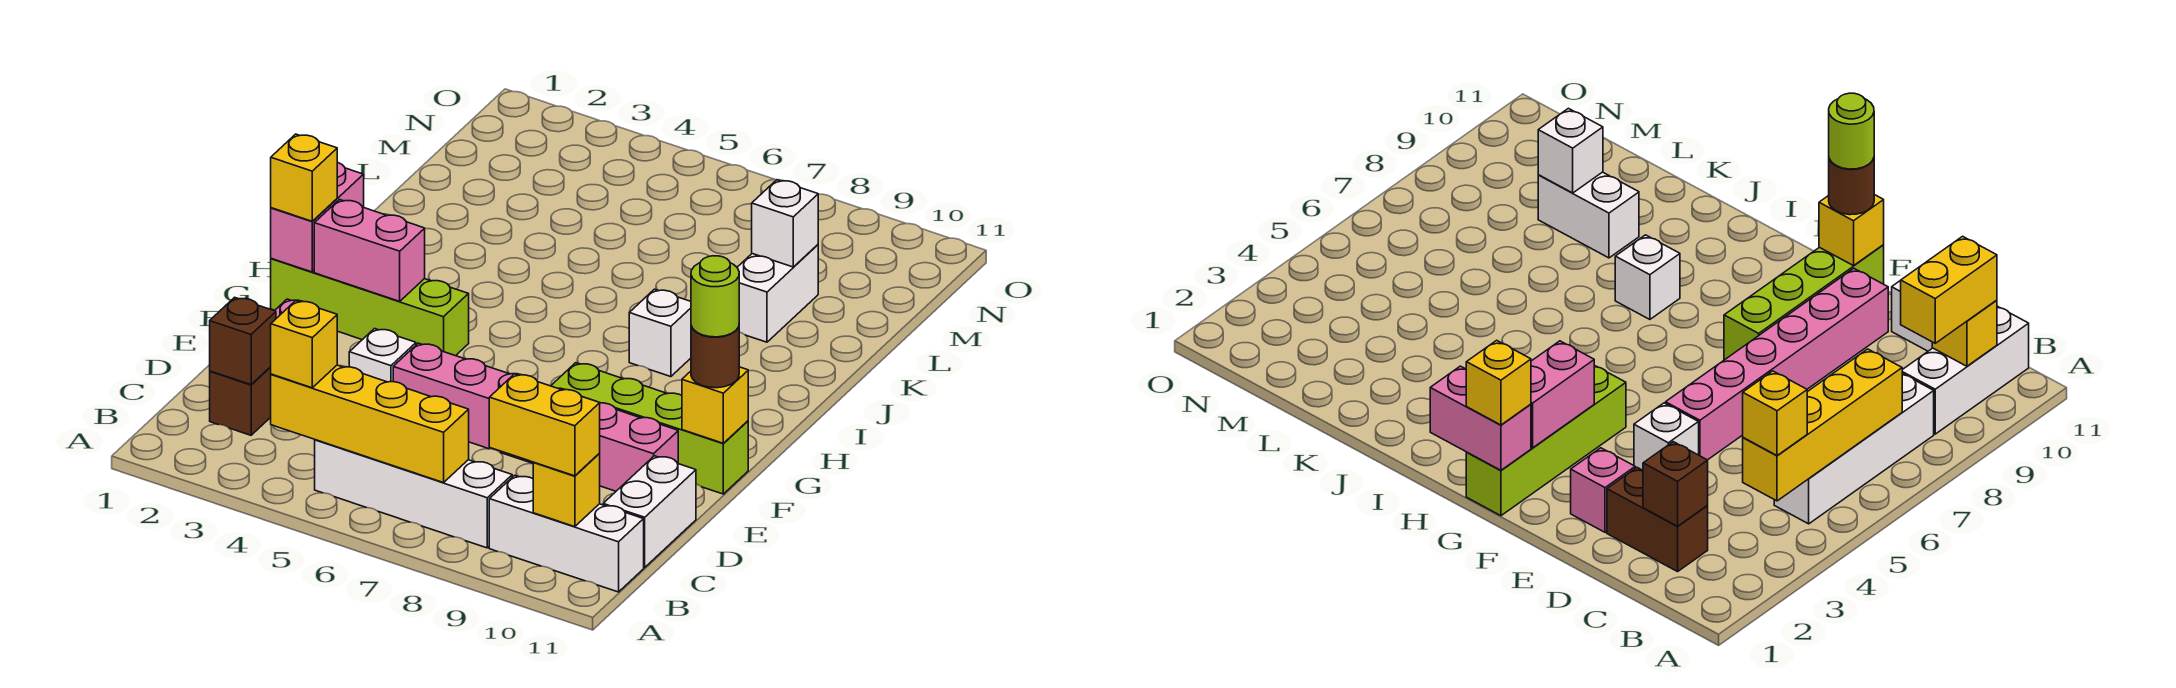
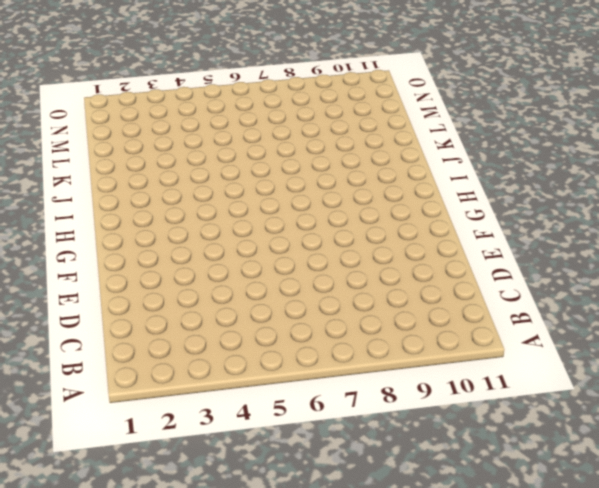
none -> white 1x4 brick [315,440,512,548]
none -> white 1x3 brick [489,475,644,592]
none -> brown 1x2 brick [210,367,271,435]

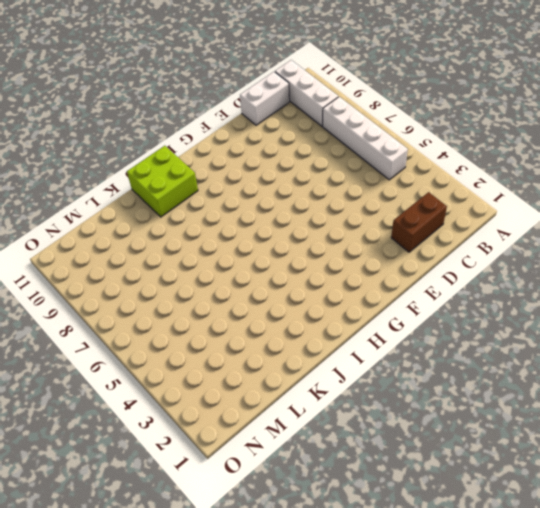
lime 2x2 brick [127,146,198,217] -> none
none -> pink 1x1 brick [1571,448,1635,532]
none -> white 1x1 brick [349,329,416,382]
none -> pink 1x6 brick [393,343,678,491]

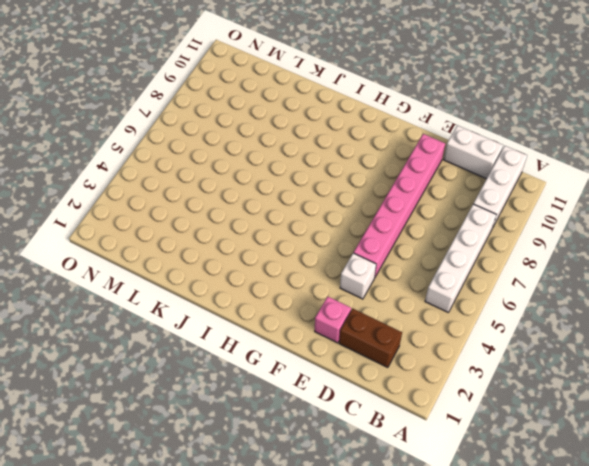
none -> lime 1x4 brick [551,363,748,494]
none -> lime 1x4 brick [271,258,469,356]
none -> white 1x1 brick [629,289,691,377]

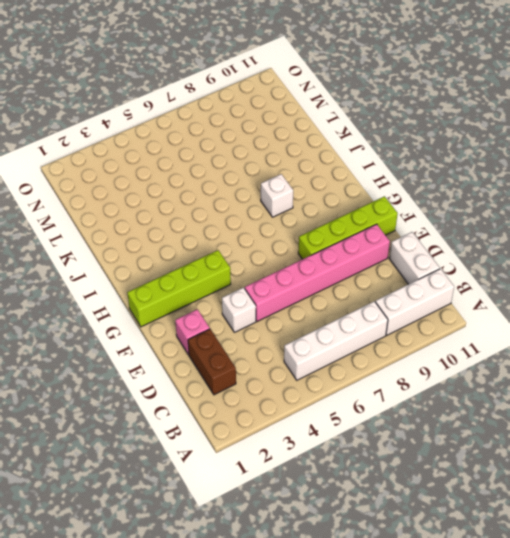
none -> white 1x2 brick [737,245,818,342]
none -> yellow 1x4 brick [271,365,469,483]
none -> yellow 1x1 brick [533,453,600,527]

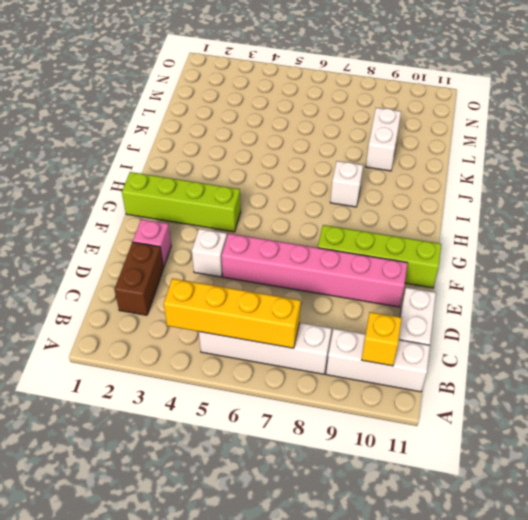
none -> brown 1x1 brick [210,297,276,385]
none -> yellow 1x1 brick [682,367,748,443]
none -> pink 1x2 brick [271,162,364,272]

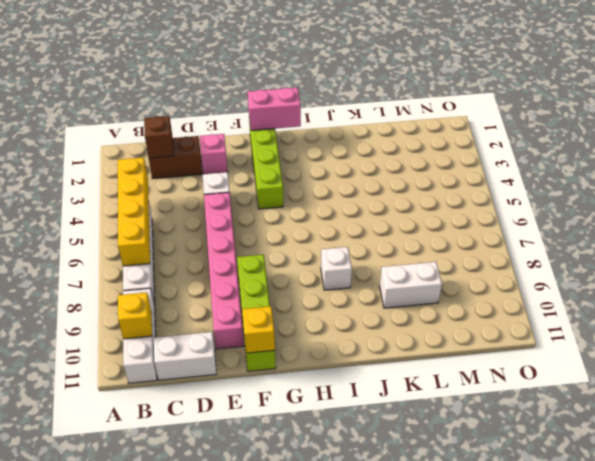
none -> pink 1x2 brick [314,200,425,301]
none -> white 1x1 brick [752,180,818,267]
none -> yellow 1x1 brick [271,301,337,388]

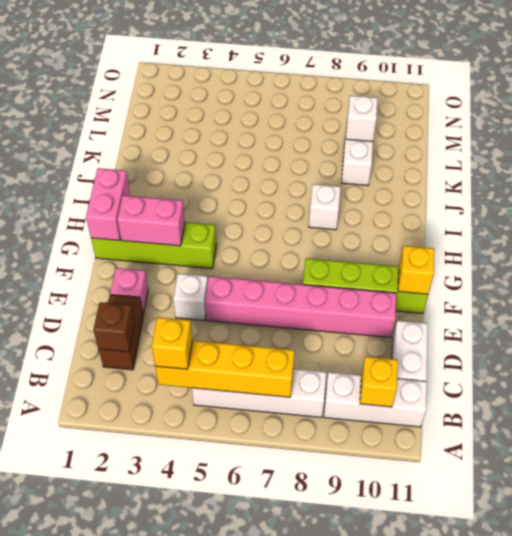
none -> yellow 1x2 brick [489,374,600,476]
none -> brown 1x1 round brick [691,326,739,388]
none -> yellow 1x1 brick [271,134,337,221]

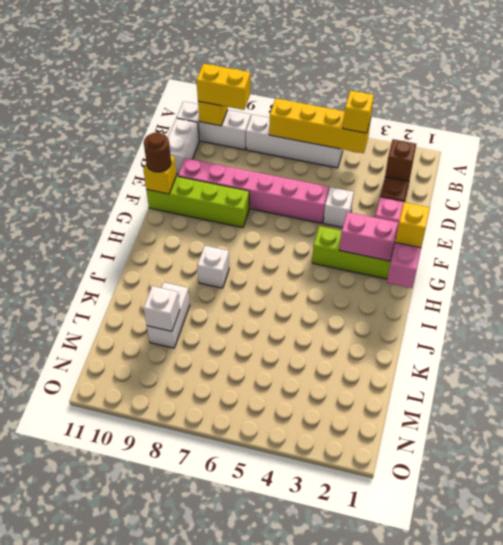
none -> lime 1x1 round brick [691,256,739,337]

